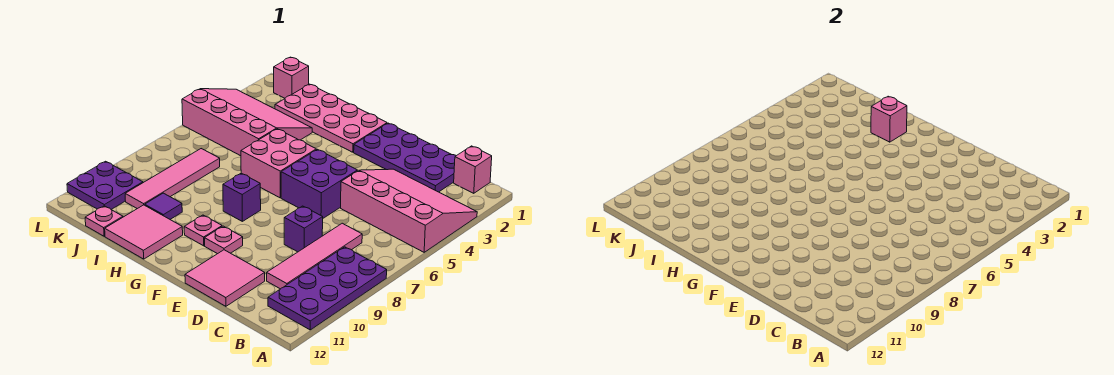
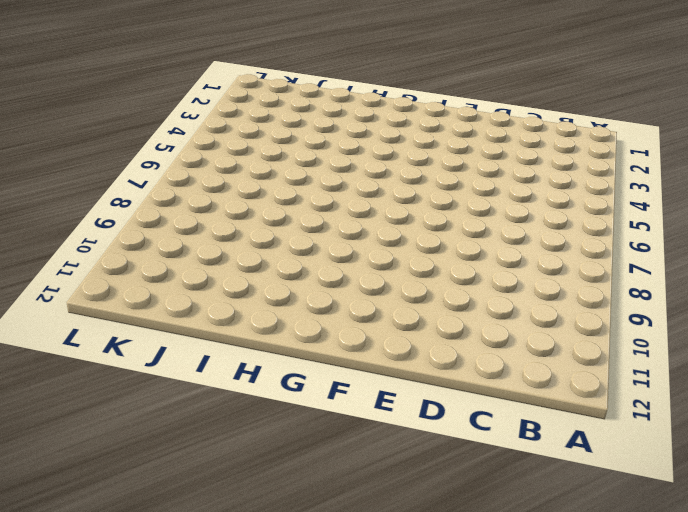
none -> pink 3x4 slope [341,169,477,252]
none -> purple 2x4 plate [268,247,387,330]
none -> pink 1x1 brick [454,146,492,193]

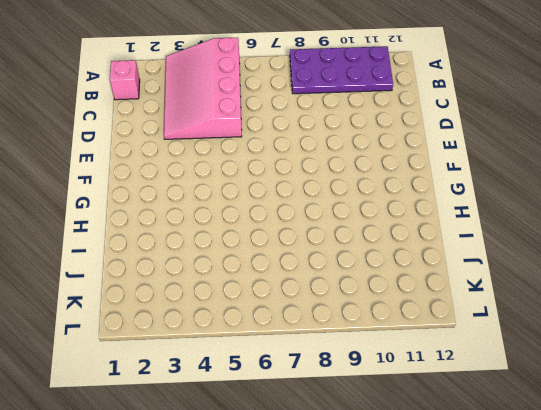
none -> purple 2x4 plate [354,123,456,192]
none -> pink 1x4 tile [267,223,362,289]
none -> purple 1x1 brick [284,206,323,252]

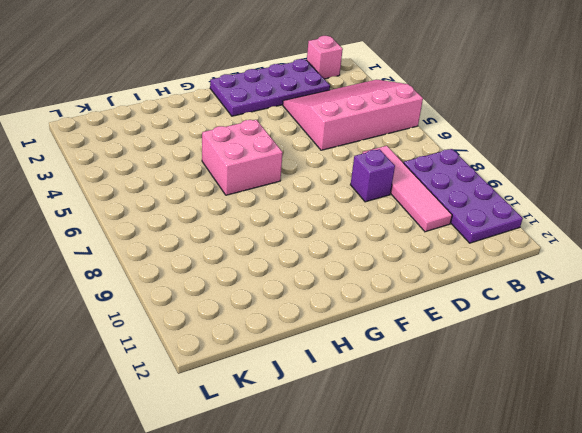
none -> pink 2x2 tile [185,250,265,306]
none -> purple 2x2 brick [281,149,357,218]
none -> pink 1x1 plate [205,226,243,254]

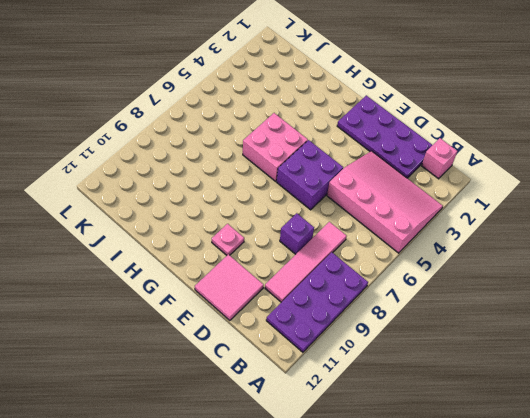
none -> pink 2x4 plate [275,84,387,152]
none -> purple 1x1 brick [223,173,261,221]
none -> pink 1x1 plate [184,215,222,246]

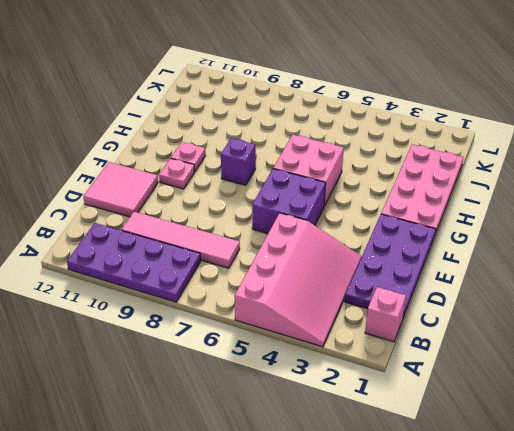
none -> purple 1x1 brick [284,206,323,252]
none -> pink 2x2 tile [105,205,183,259]
none -> pink 3x4 slope [182,89,312,156]

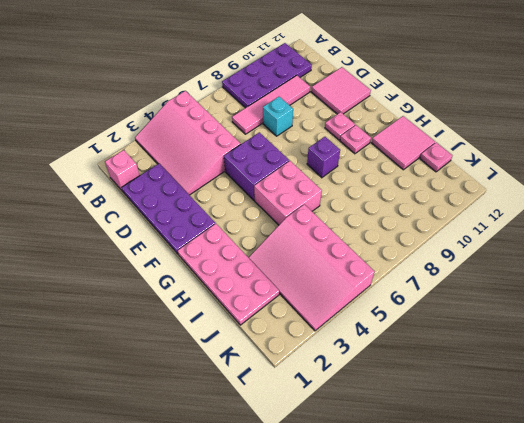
cyan 1x1 brick [263,97,293,136] -> purple 1x1 brick [284,206,323,252]
none -> purple 1x1 tile [145,193,182,219]
none -> pink 1x4 tile [125,149,220,209]
none -> pink 1x1 brick [274,57,309,98]

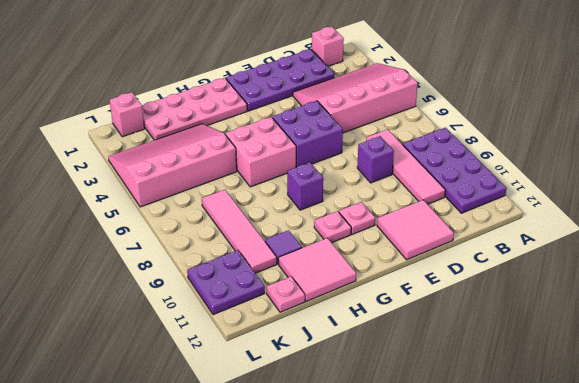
none -> pink 1x1 brick [871,96,907,142]

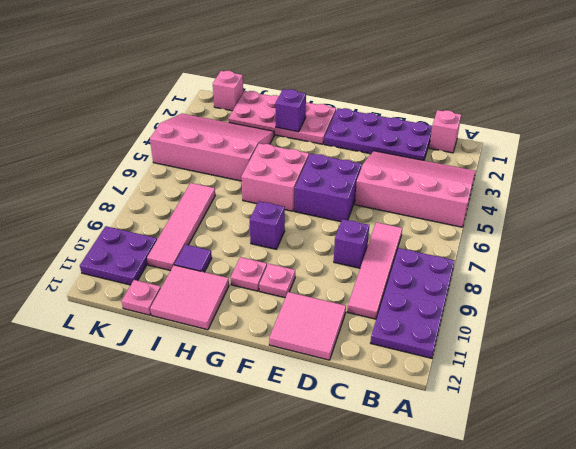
purple 1x1 brick [275,89,306,132] -> pink 1x1 brick [871,96,907,142]

